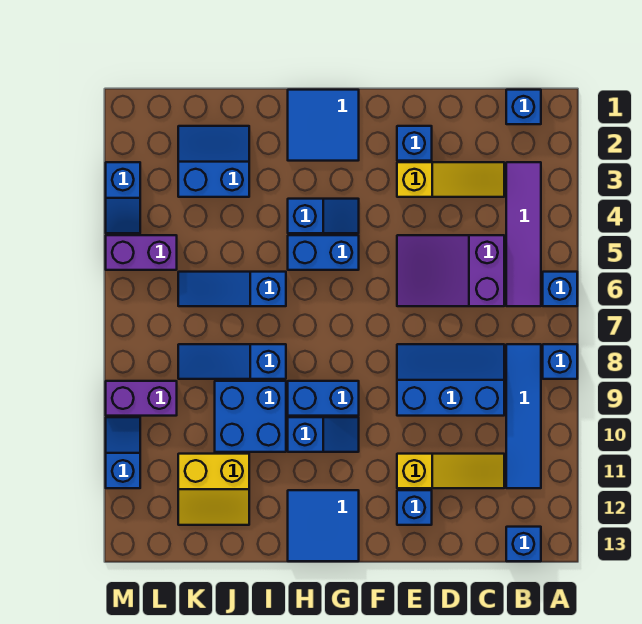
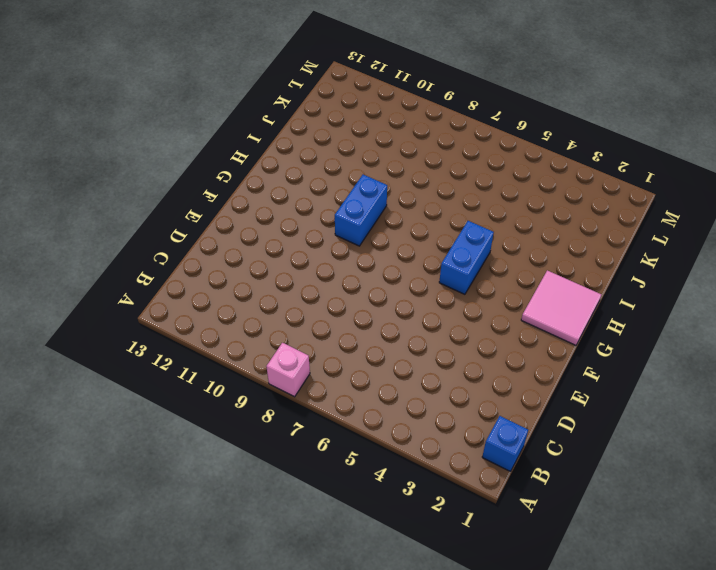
pink 1x1 brick [266,343,310,397] -> blue 1x1 brick [543,344,577,379]
pink 2x2 tile [521,270,601,345] -> blue 2x2 tile [288,90,359,161]
none -> blue 1x1 brick [543,272,577,306]
none -> purple 1x4 tile [506,162,541,306]
none -> blue 1x4 tile [506,344,541,488]

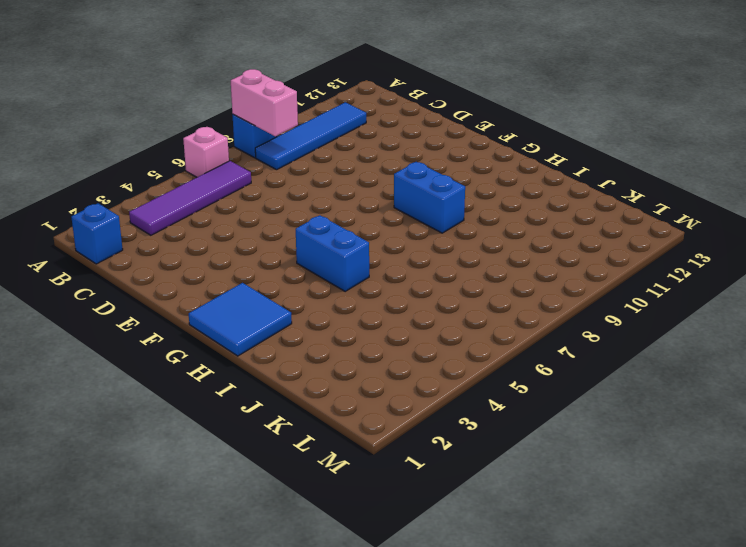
pink 1x1 brick [183,127,229,177] -> blue 1x1 brick [543,272,577,306]
pink 1x2 brick [231,69,298,136] -> none
none -> blue 1x1 brick [506,527,541,561]
none -> yellow 1x3 slope [397,162,504,197]
none -> purple 2x3 slope [397,235,504,306]

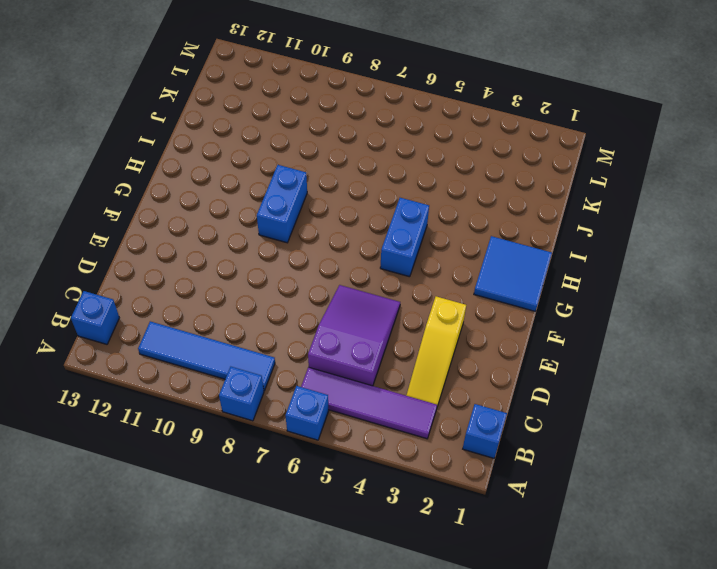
none -> blue 2x3 slope [397,344,504,416]
none -> yellow 1x3 slope [397,454,504,488]
none -> blue 1x1 brick [397,126,432,161]

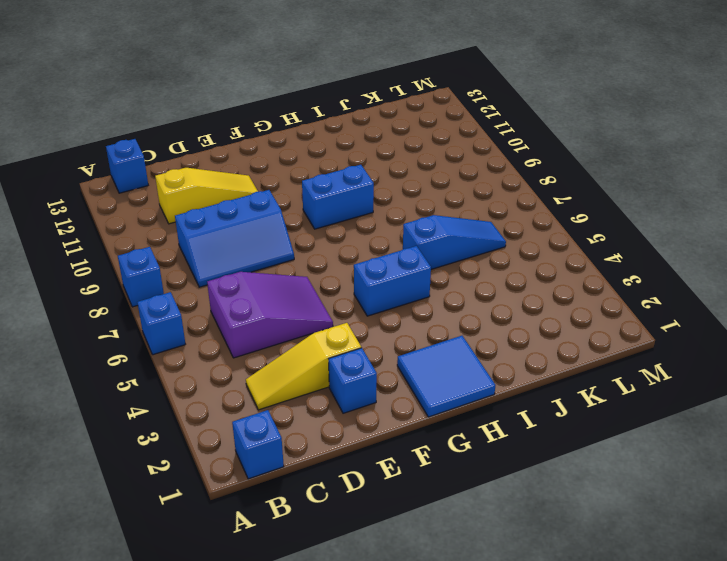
yellow 1x3 slope [155,168,258,224] -> yellow 1x3 slope turned to [397,454,504,488]
none -> purple 1x4 tile [506,162,541,306]
none -> blue 1x4 tile [506,344,541,488]
none -> blue 1x1 brick [397,490,432,525]

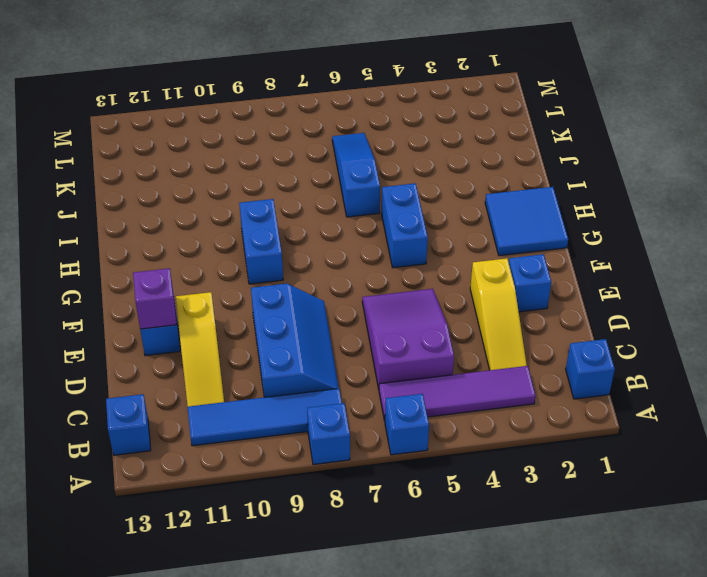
purple 1x1 brick [133,268,177,329] -> none
none -> blue 1x2 slope [288,199,359,233]
none -> blue 1x2 slope [288,417,359,452]
none -> blue 2x2 tile [288,490,359,561]

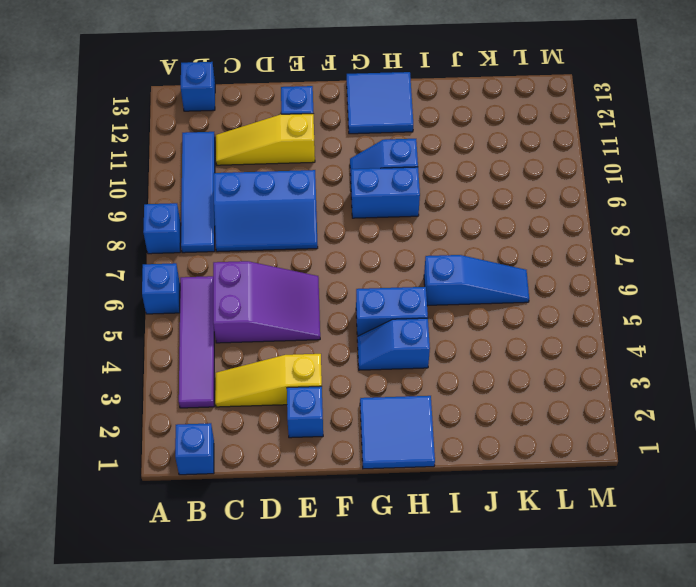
none -> blue 1x3 slope [178,344,286,379]
none -> blue 2x2 brick [215,381,286,452]
none -> blue 2x2 slope [178,126,249,197]

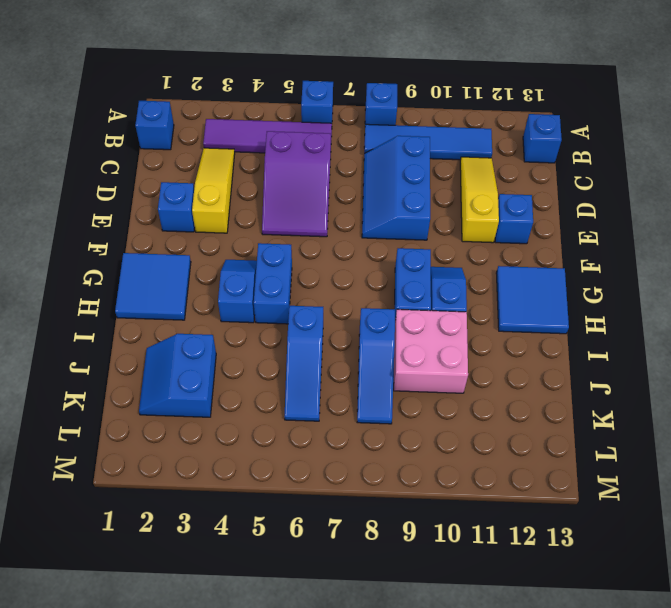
pink 2x2 brick [394,309,468,393] -> blue 2x2 brick [215,381,286,452]
none -> yellow 2x2 slope [178,454,249,525]
none -> purple 1x2 brick [106,235,177,270]
none -> purple 1x2 brick [106,381,177,416]

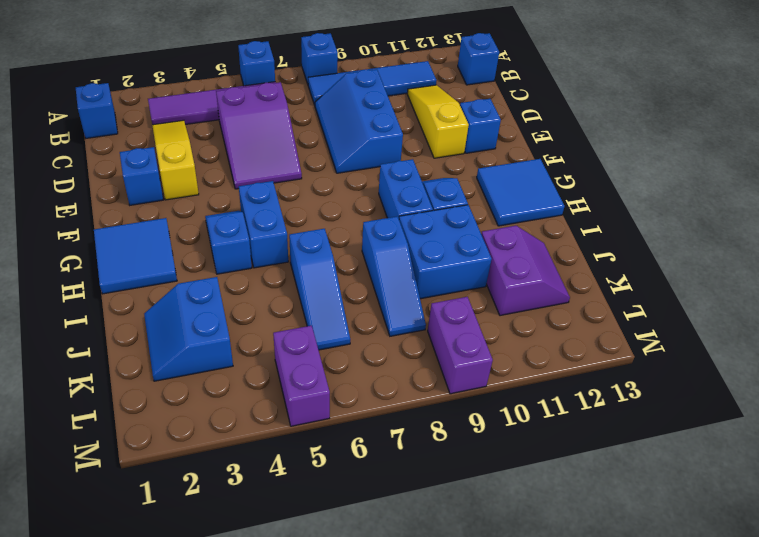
purple 2x2 slope [481,226,570,316] -> yellow 2x2 slope [178,454,249,525]
none -> blue 1x2 slope [106,162,140,233]
none -> blue 1x2 slope [106,417,140,488]

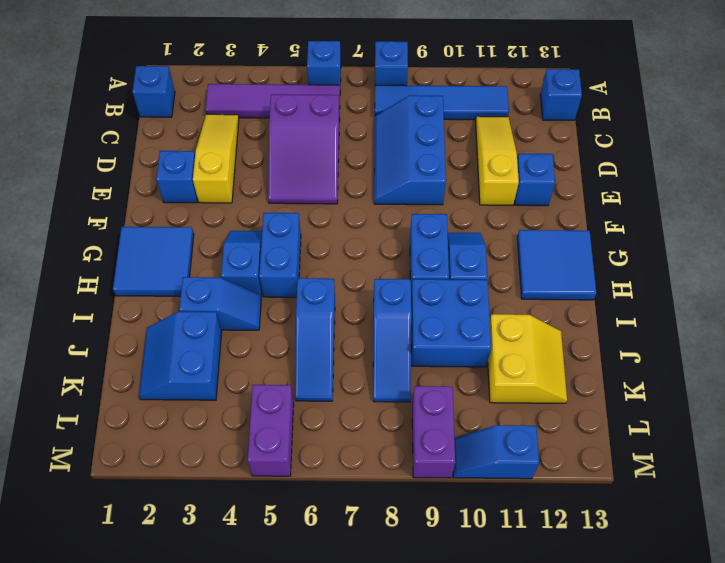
blue 1x2 slope [179,277,261,330] -> blue 1x2 slope moved to [106,162,140,233]

